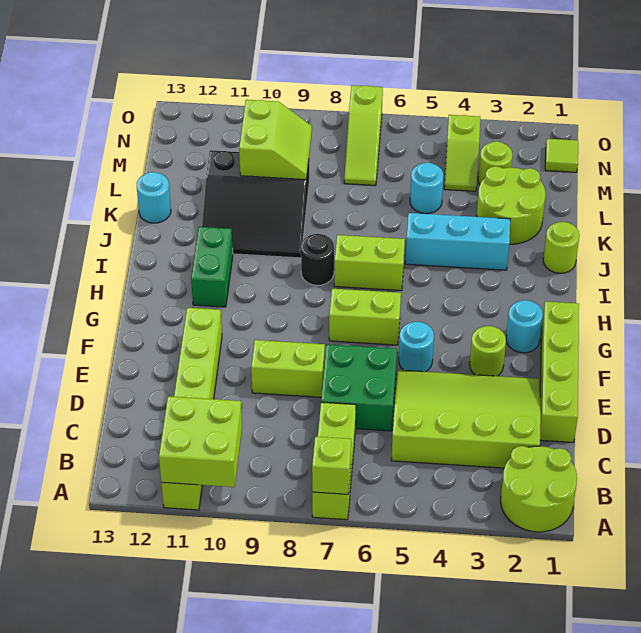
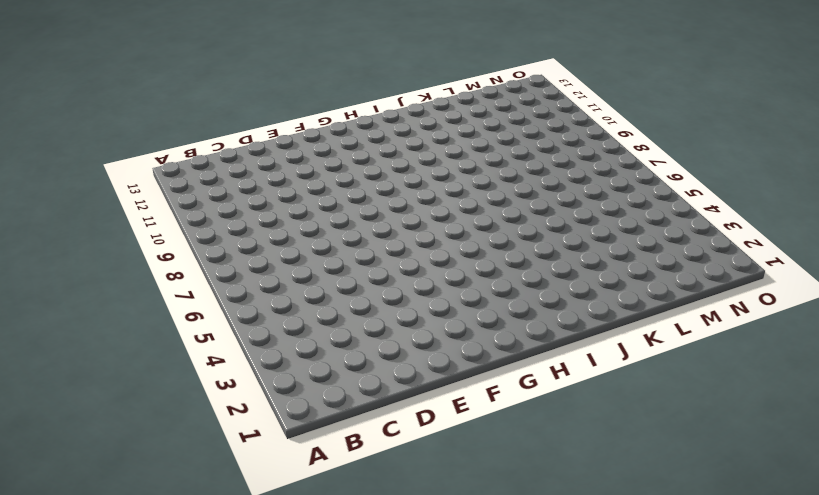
none -> lime 2x2 round brick [501,446,577,532]
none -> lime 1x3 brick [312,402,356,520]
none -> lime 1x6 brick [161,308,222,510]

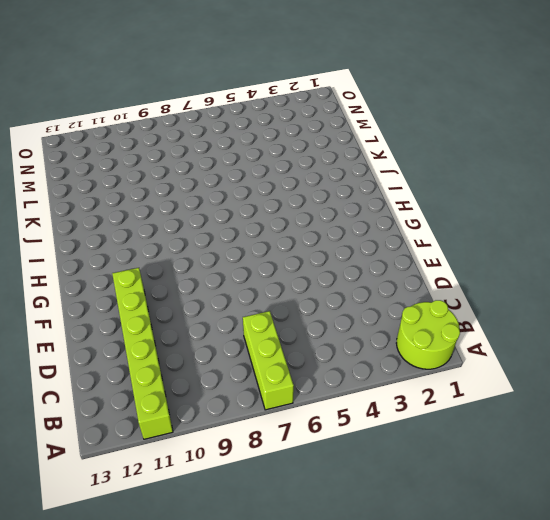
none -> lime 3x4 slope [391,370,541,468]
none -> lime 1x4 brick [540,301,579,442]
none -> green 2x2 brick [321,344,397,431]

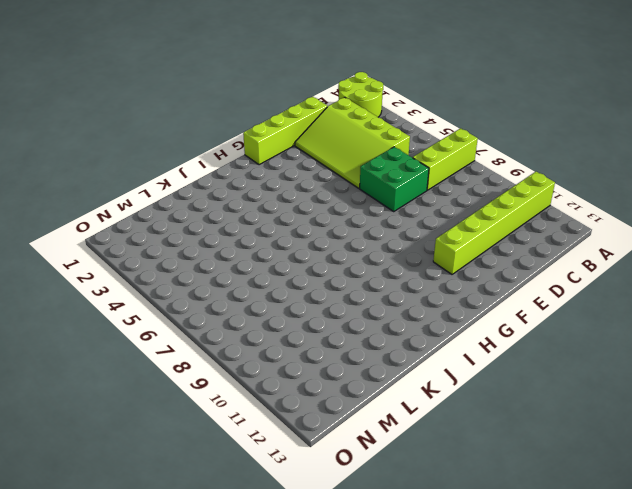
none -> lime 1x2 brick [251,340,325,397]
none -> lime 1x1 round brick [470,326,506,376]
none -> cyan 1x1 round brick [399,322,434,372]

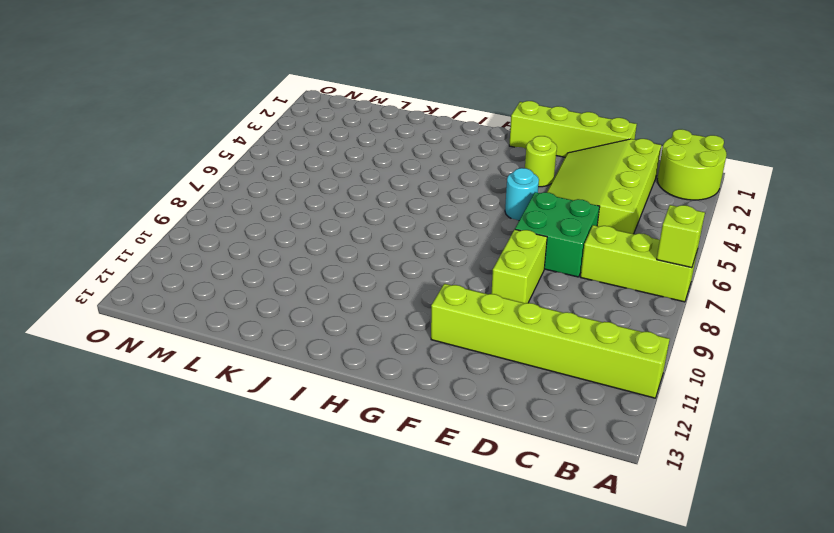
none -> cyan 1x1 round brick [506,300,543,353]
none -> lime 1x2 brick [329,289,401,345]
none -> green 1x2 brick [191,227,233,307]

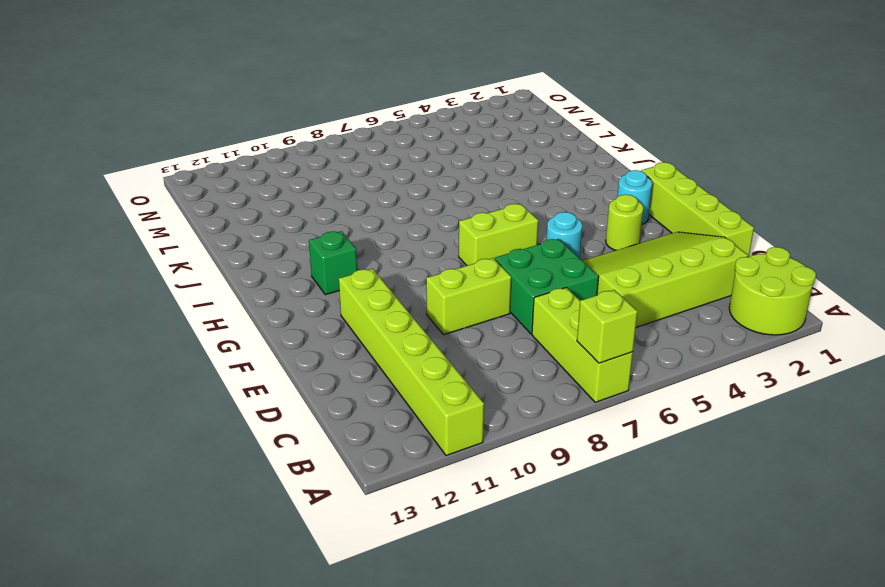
green 1x1 brick [309,231,357,295] -> green 1x2 brick [191,227,233,307]
none -> lime 1x2 brick [334,235,405,291]
none -> black 1x1 round brick [301,234,334,285]
none -> lime 1x1 round brick [543,222,580,273]

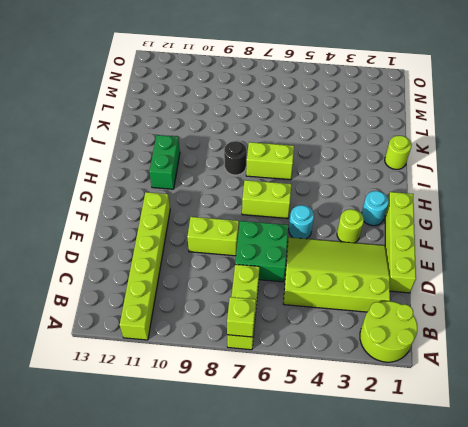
none -> cyan 1x3 brick [405,213,510,270]
none -> black 3x3 slope [202,150,309,258]
none -> lime 2x2 round brick [477,166,546,244]

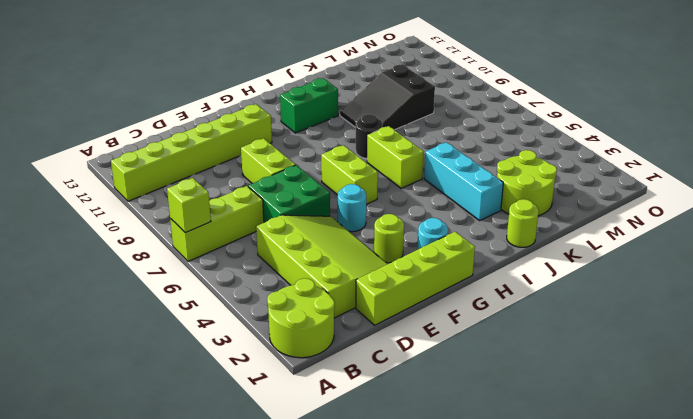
black 2x3 slope [340,65,435,130] -> black 3x3 slope [202,150,309,258]
none -> cyan 1x1 round brick [137,172,171,223]
none -> cyan 1x1 round brick [410,162,444,214]
none -> lime 1x1 round brick [478,141,513,184]

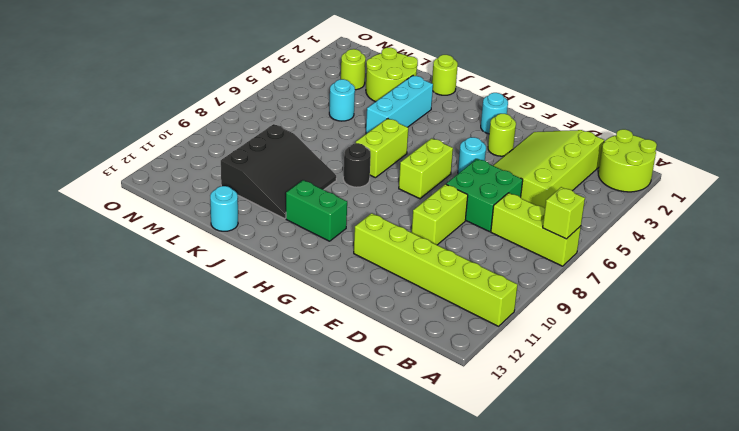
none -> lime 1x4 brick [540,301,579,442]
none -> lime 1x2 slope [444,115,480,191]
none -> lime 1x3 slope [344,85,383,186]

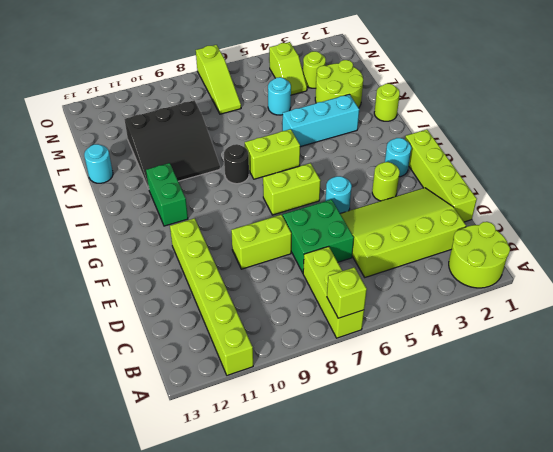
none -> lime 1x1 tile [545,139,578,172]
none -> lime 2x2 brick [159,396,242,487]
none -> lime 2x2 slope [239,100,312,180]

